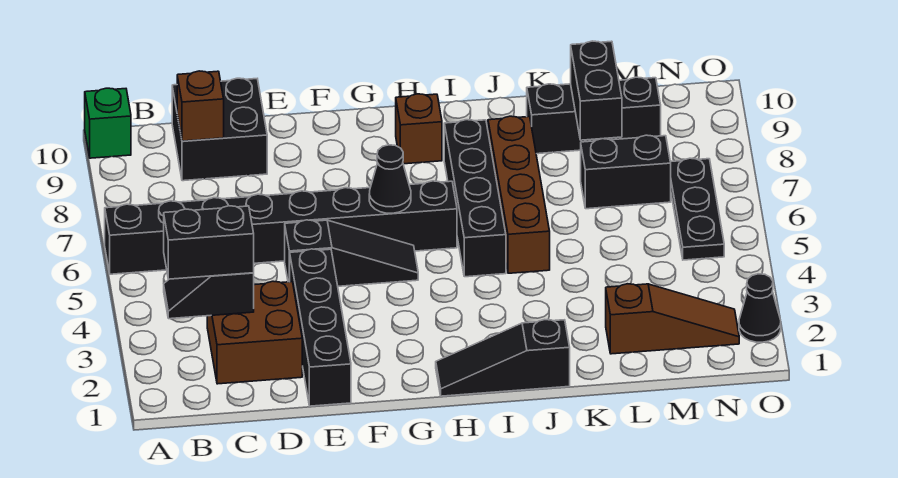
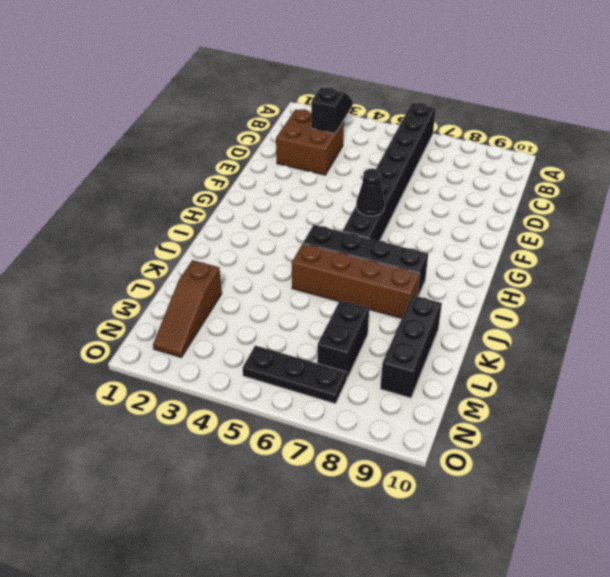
none -> green 1x1 brick [85,88,131,158]
none -> black 2x2 brick [172,78,267,181]
none -> black 1x4 brick [290,249,351,406]

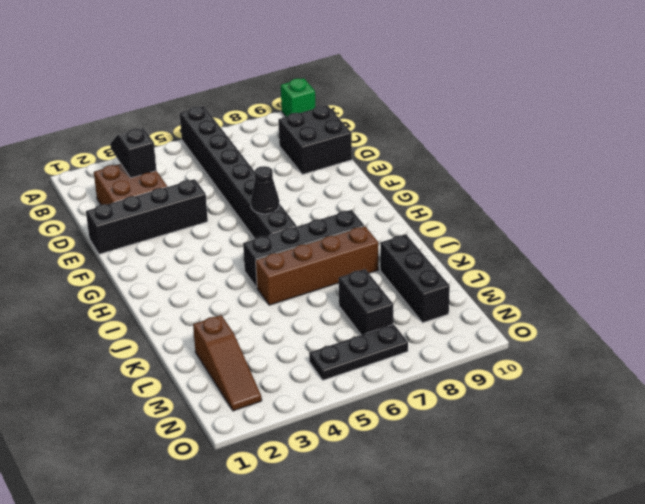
none -> black 1x3 slope [285,220,418,286]
none -> black 1x3 slope [436,320,570,396]
none -> brown 1x1 brick [396,94,442,164]

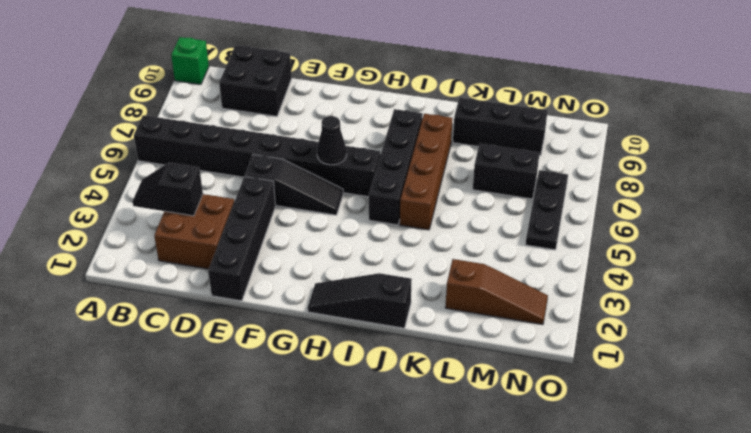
none -> brown 1x1 brick [396,94,442,164]
none -> black 1x1 cone [739,274,781,342]
none -> brown 1x1 brick [177,71,224,141]

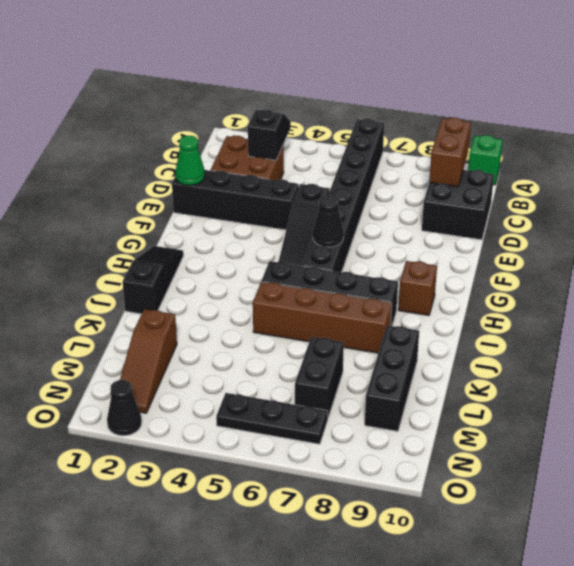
brown 1x2 brick [429,118,471,187] -> brown 1x1 brick [177,71,224,141]
green 1x1 cone [175,136,205,185] -> none
none -> black 1x2 brick [571,41,622,140]
none -> black 1x2 brick [164,206,254,279]

